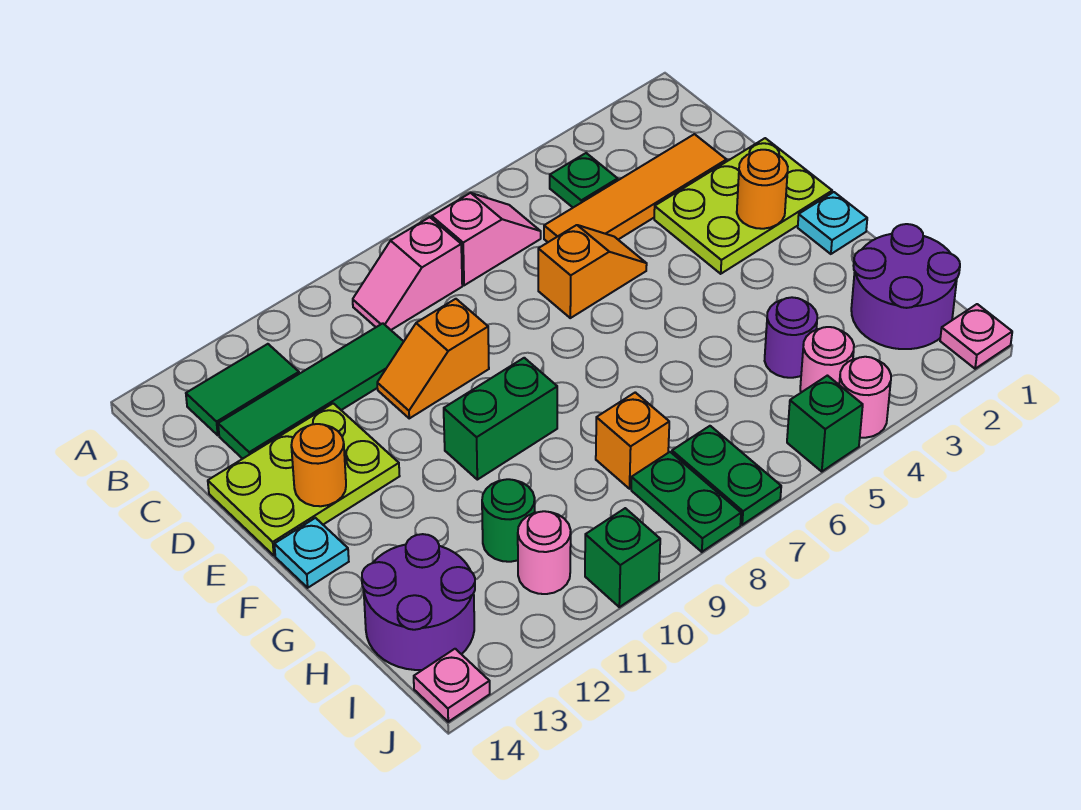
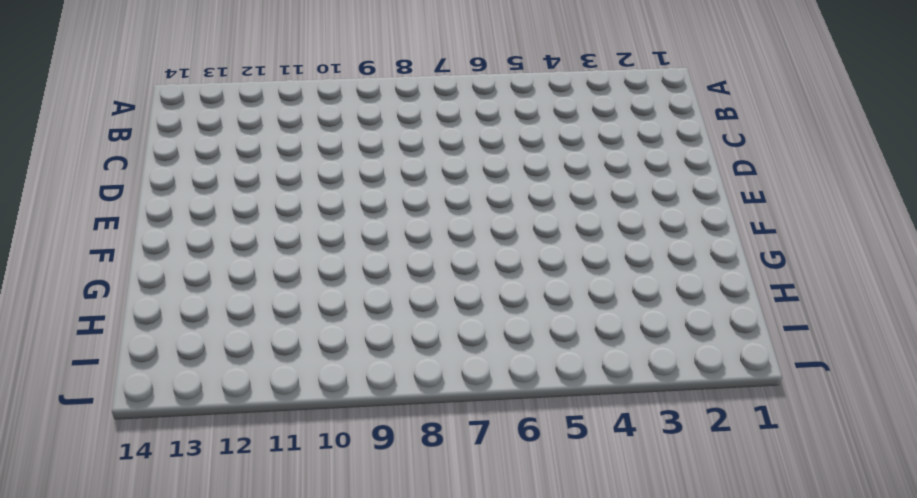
none -> green 1x1 plate [550,153,618,207]
none -> pink 1x2 slope [432,193,541,285]
none -> pink 1x2 slope [353,217,462,330]

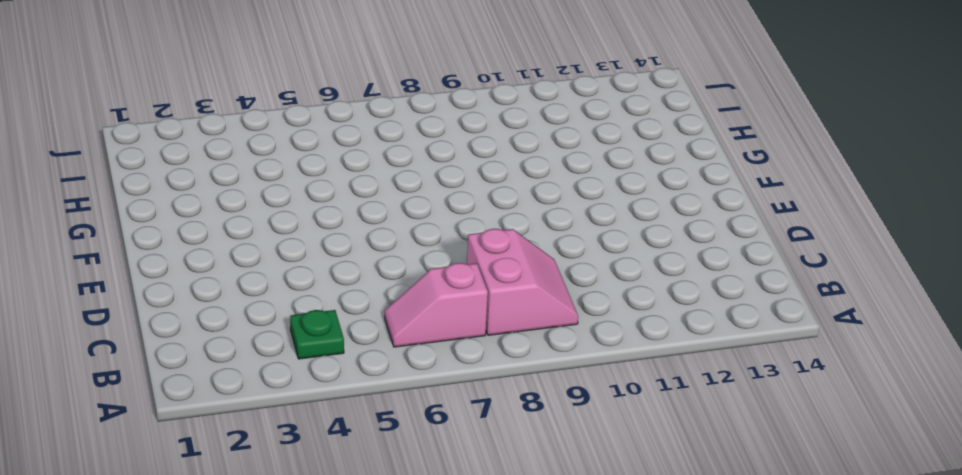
pink 2x2 slope [467,229,578,335] -> pink 1x2 slope [353,217,462,330]
none -> green 1x2 tile [186,344,299,435]
none -> orange 1x4 tile [544,134,726,242]
none -> green 1x4 tile [218,323,404,459]

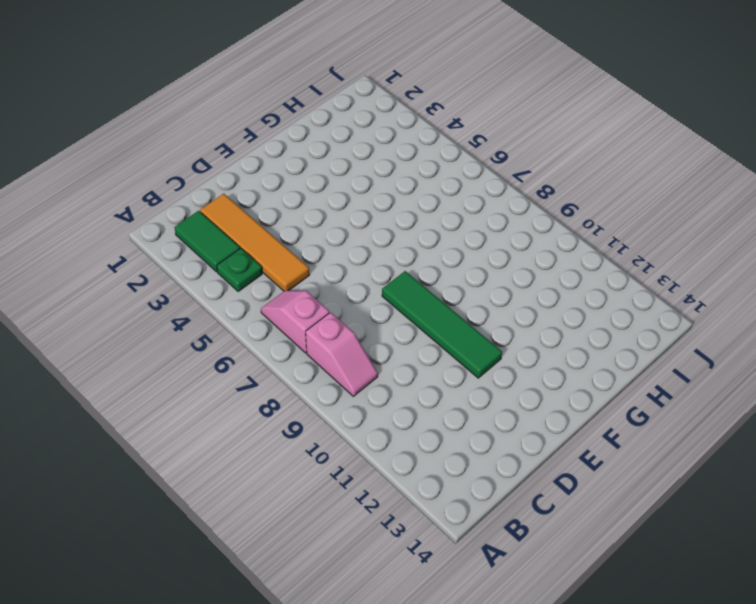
green 1x2 tile [175,211,240,272] -> green 1x2 tile moved to [186,344,299,435]
green 1x4 tile [382,271,502,378] -> green 1x4 tile moved to [218,323,404,459]
none -> lime 2x3 plate [654,138,832,274]
none -> orange 1x2 slope [538,225,647,318]
none -> orange 1x2 slope [377,299,489,418]

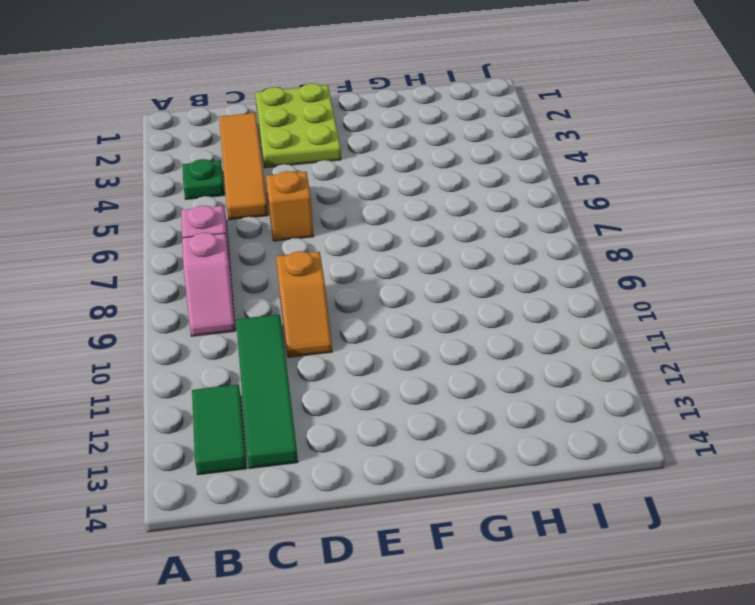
none -> lime 2x3 plate [208,403,399,555]
none -> cyan 1x1 plate [798,192,867,254]
none -> green 1x2 brick [444,358,557,480]

